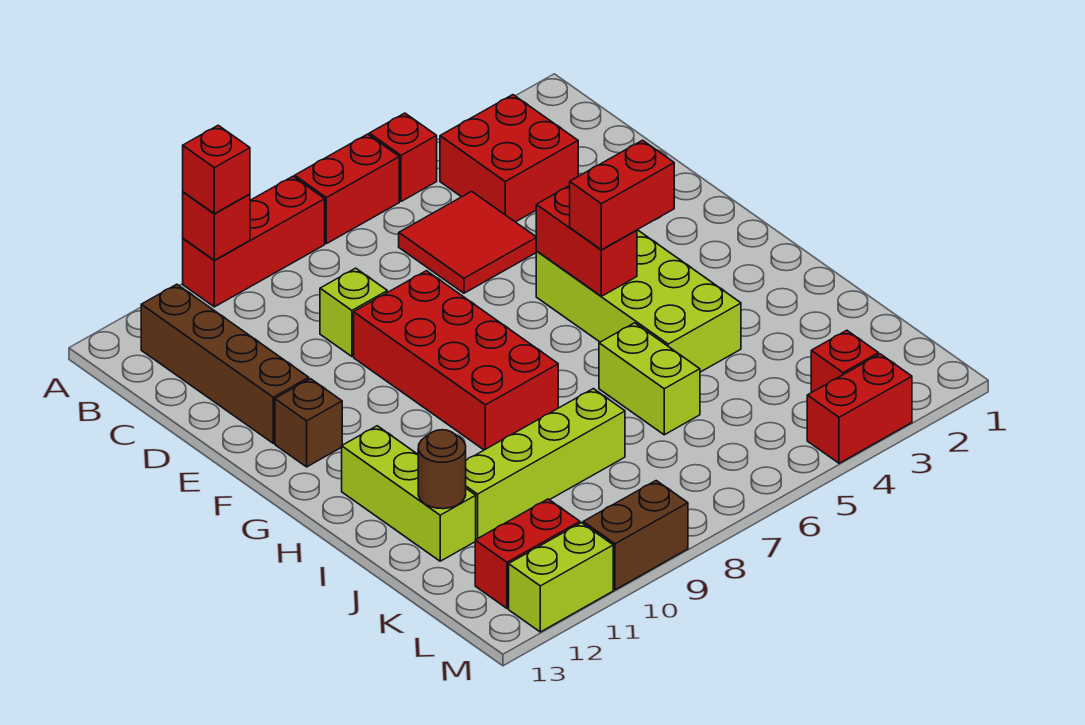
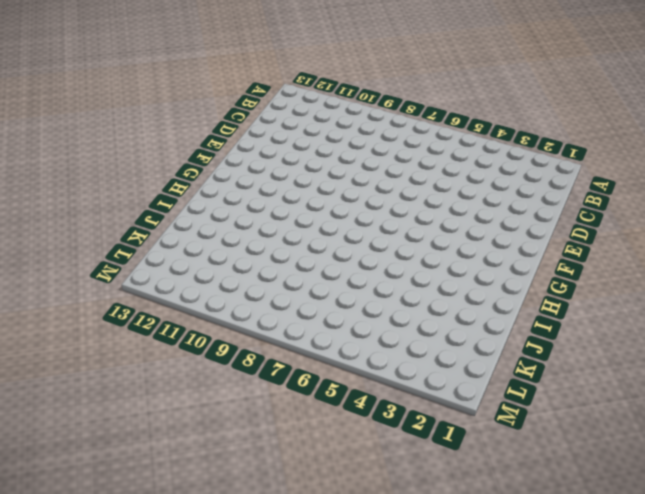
none -> red 1x1 brick [369,113,437,201]
none -> red 1x2 brick [295,134,399,244]
none -> red 1x3 brick [183,176,325,307]

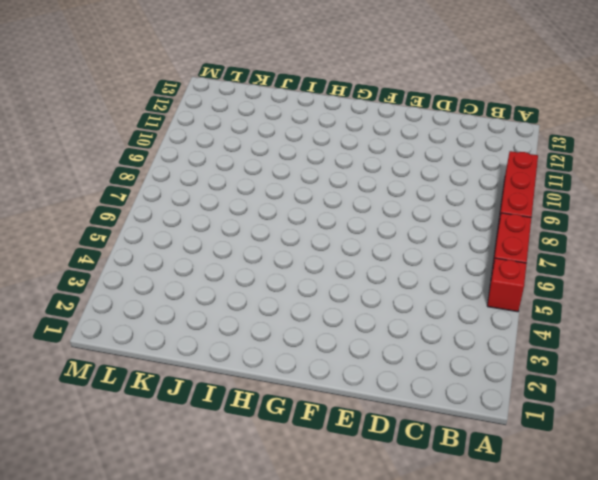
none -> red 2x2 brick [440,95,578,222]
none -> brown 1x4 brick [141,284,309,443]
none -> red 2x2 tile [399,191,536,293]

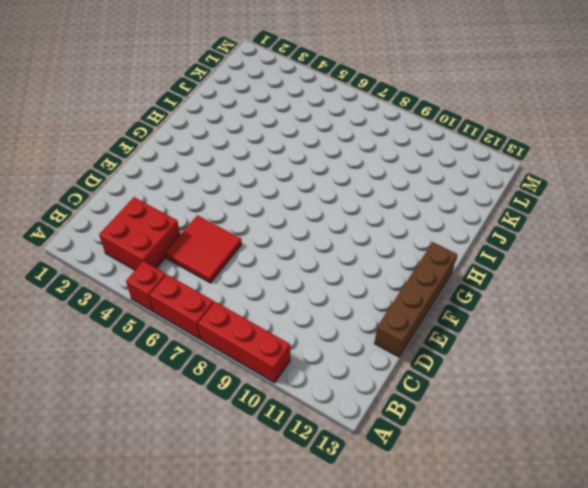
brown 1x4 brick [374,242,457,357] -> brown 1x4 brick moved to [141,284,309,443]
none -> lime 1x1 brick [320,268,387,356]
none -> red 2x4 brick [354,271,558,450]
none -> lime 2x4 brick [536,230,741,372]

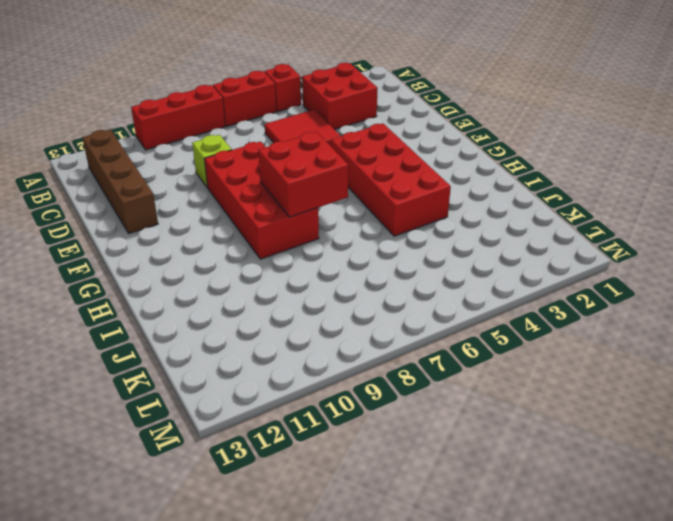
red 2x4 brick [331,124,451,236] -> lime 2x4 brick [536,230,741,372]
red 2x2 brick [258,132,348,217] -> none
none -> brown 1x1 brick [275,379,342,467]
none -> lime 1x3 brick [342,426,476,561]
none -> lime 1x2 brick [599,323,700,435]

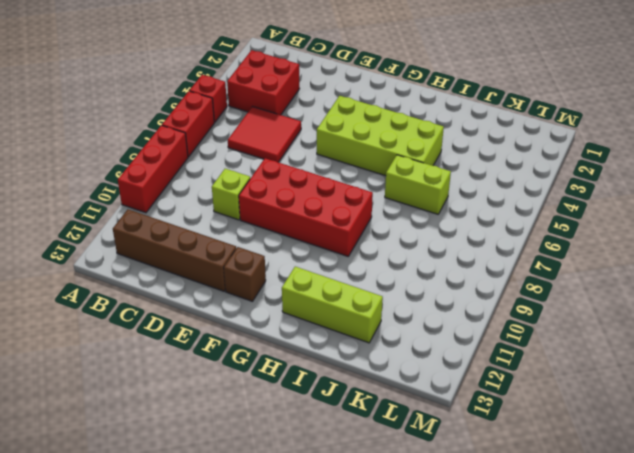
none -> lime 1x4 brick [466,389,625,539]
none -> red 1x1 brick [811,330,879,392]
none -> red 1x2 brick [475,499,580,608]

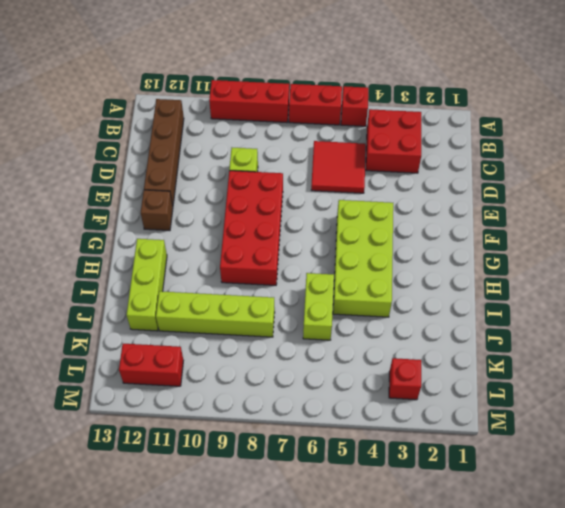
none -> red 1x2 brick [807,354,912,463]
none -> brown 1x2 brick [583,481,688,590]
none -> lime 1x2 brick [509,523,613,632]

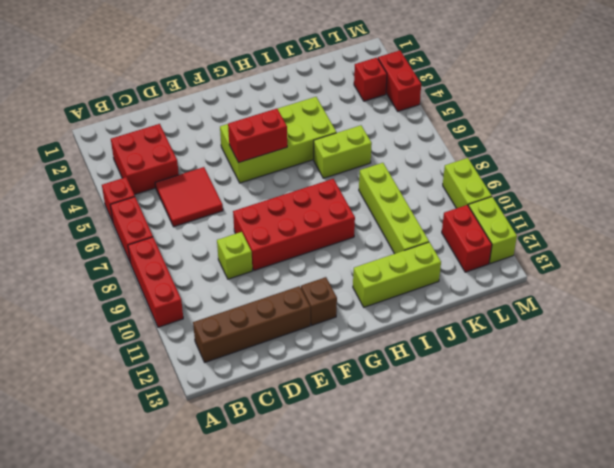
lime 1x2 brick [443,158,492,208] -> brown 1x2 brick [583,481,688,590]
none -> red 1x1 brick [183,192,250,260]
none -> brown 1x1 round brick [418,430,466,509]
none -> red 1x1 brick [183,125,250,214]

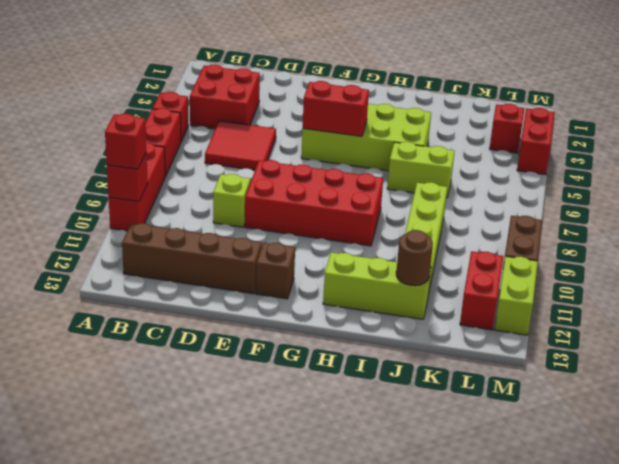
none -> red 1x2 brick [570,140,674,250]

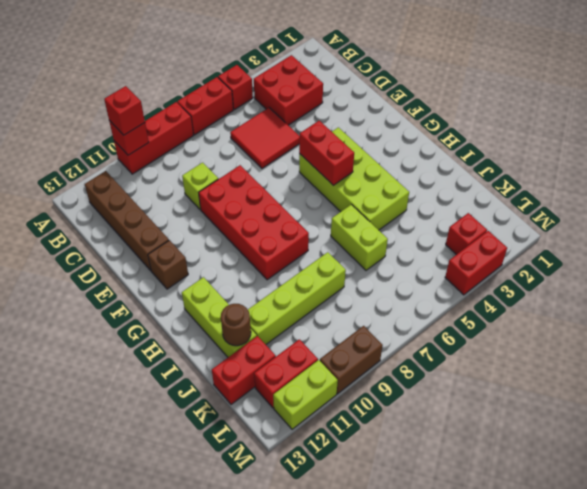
red 1x2 brick [212,336,276,404] -> red 1x2 brick moved to [570,140,674,250]

